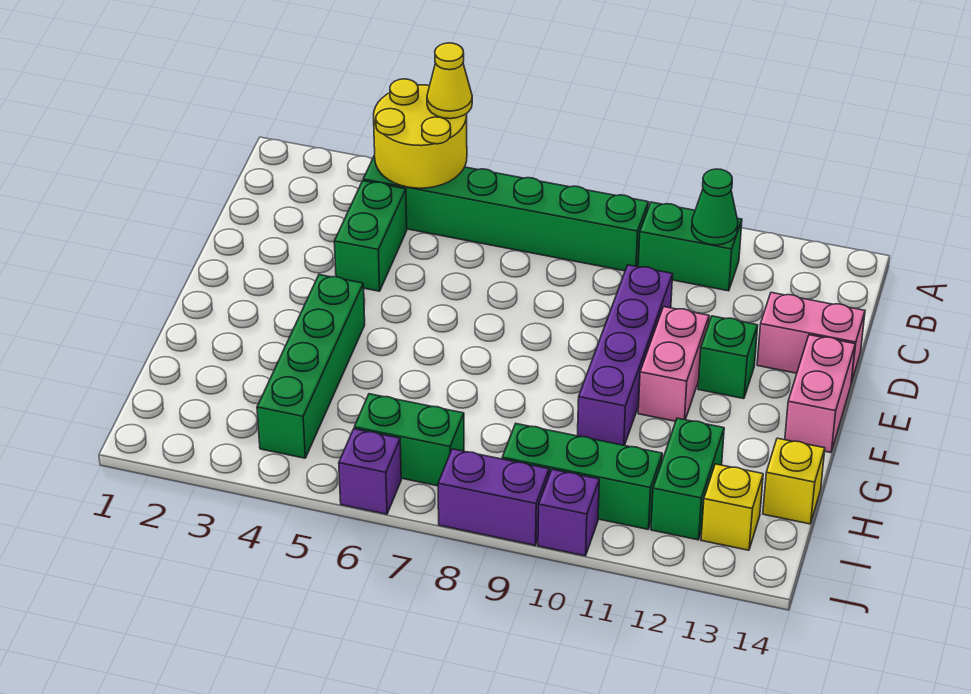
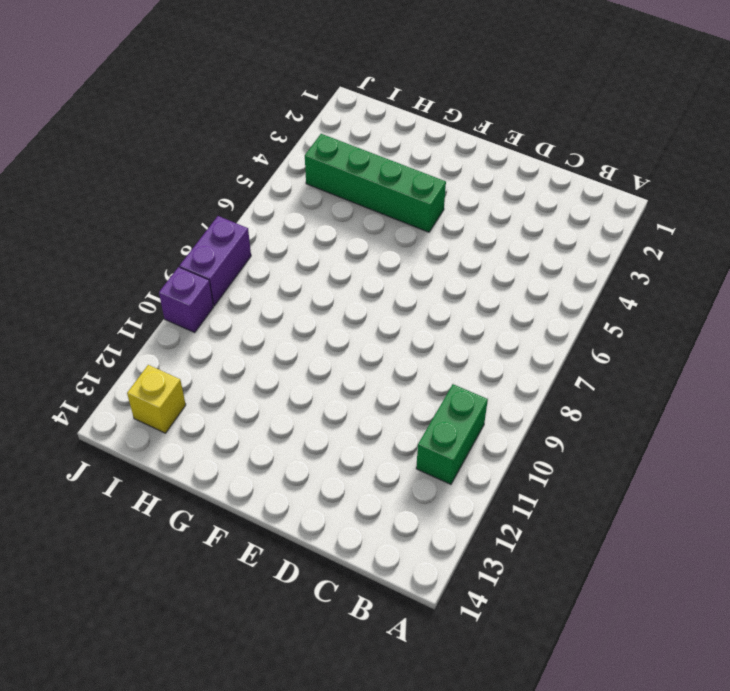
none -> green 1x6 brick [363,155,649,271]
none -> green 1x2 brick [334,181,407,291]
none -> purple 1x4 brick [578,265,673,445]

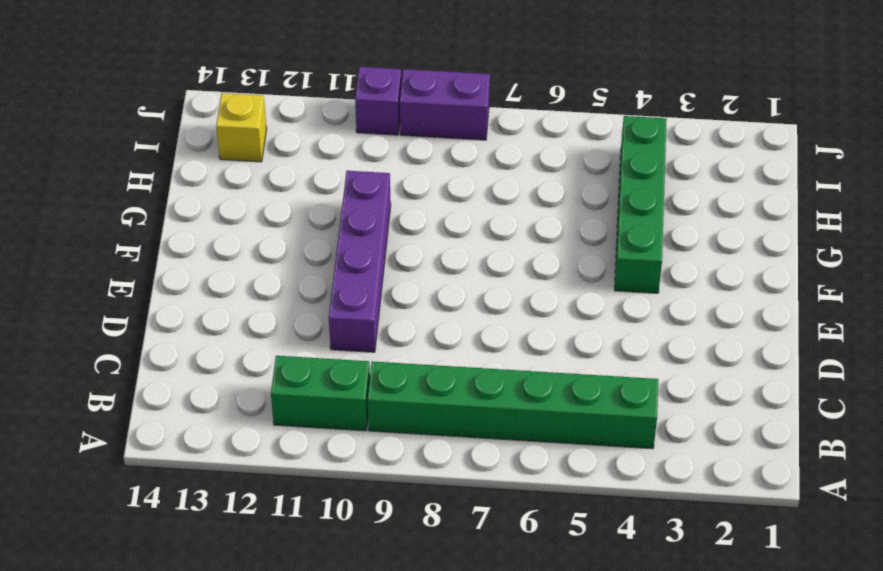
none -> green 1x2 brick [334,181,407,291]
none -> pink 1x2 brick [757,293,865,383]
none -> pink 1x2 brick [638,307,709,421]

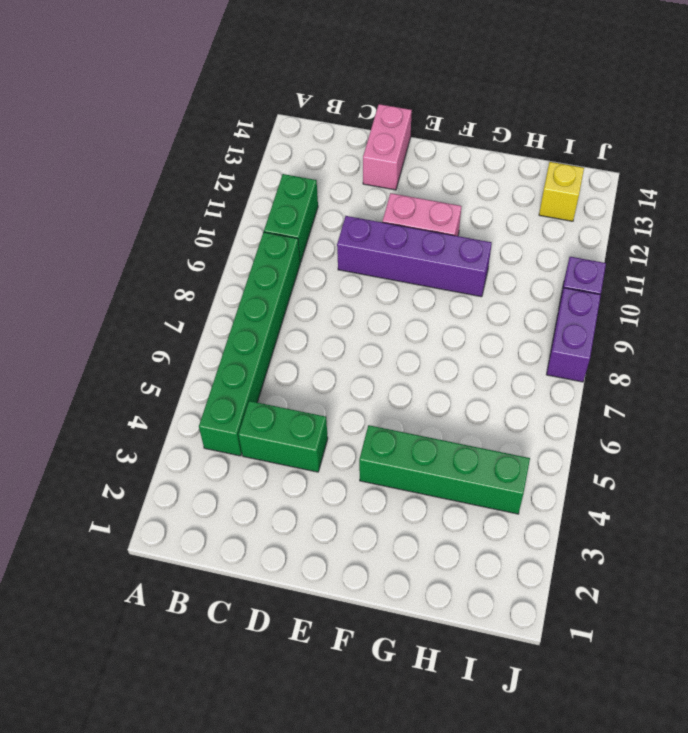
none -> green 1x1 brick [698,316,758,399]
none -> pink 1x2 brick [785,335,855,452]
none -> green 1x2 brick [651,418,724,540]

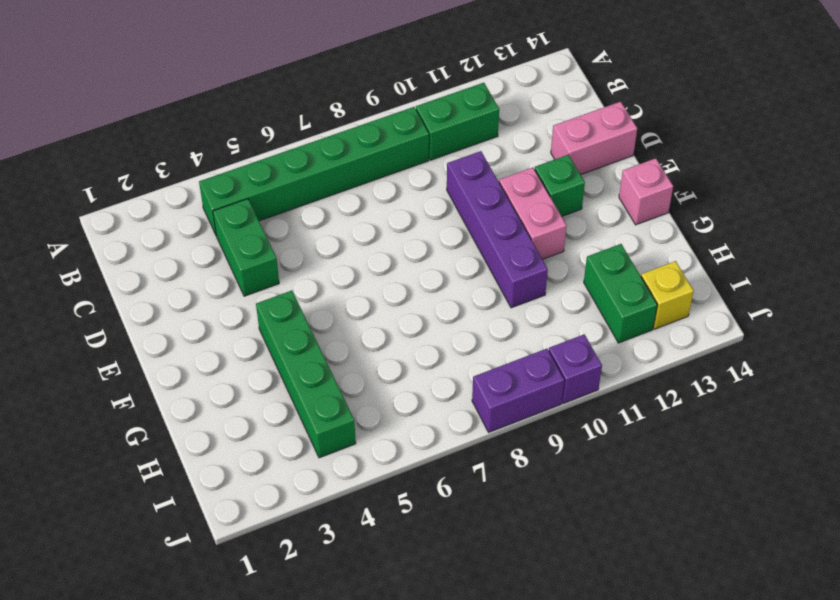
pink 1x1 brick [619,158,673,225] -> pink 1x2 brick [785,335,855,452]
none -> yellow 1x1 brick [763,438,825,524]
none -> green 1x2 brick [354,394,464,486]
none -> green 1x3 brick [502,424,662,529]

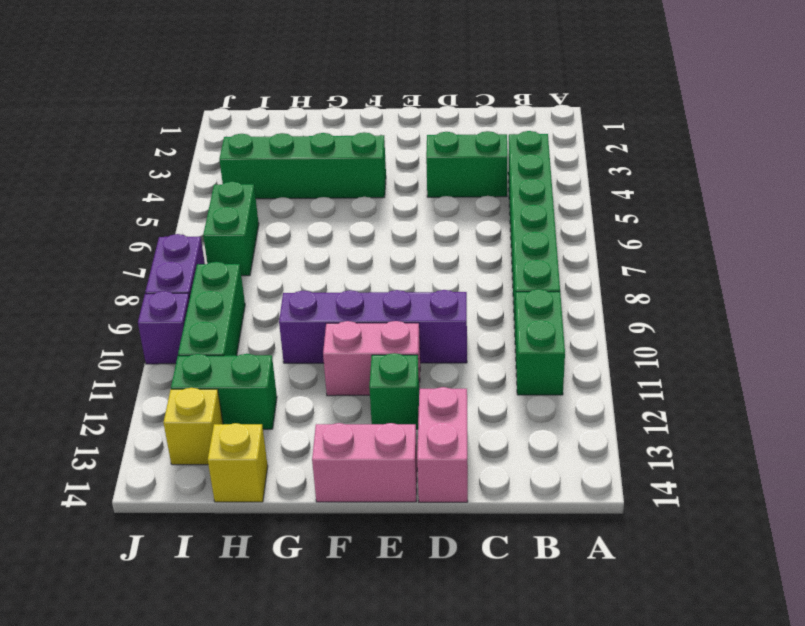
none -> purple 1x1 brick [339,429,401,514]
none -> yellow 2x2 round brick [374,79,467,188]
none -> green 1x1 cone [692,169,738,245]

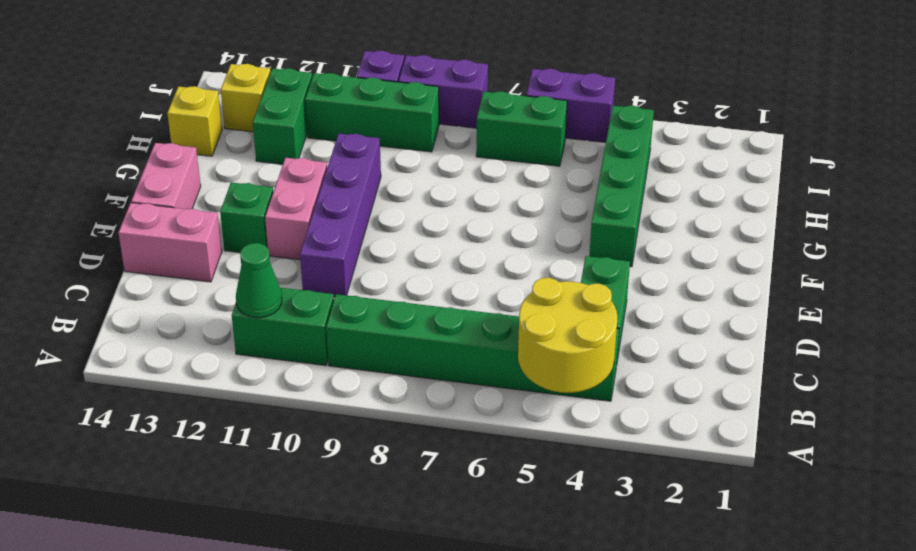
purple 1x2 brick [526,69,615,143] -> purple 1x1 brick [339,429,401,514]
none -> yellow 1x1 cone [427,43,472,119]

